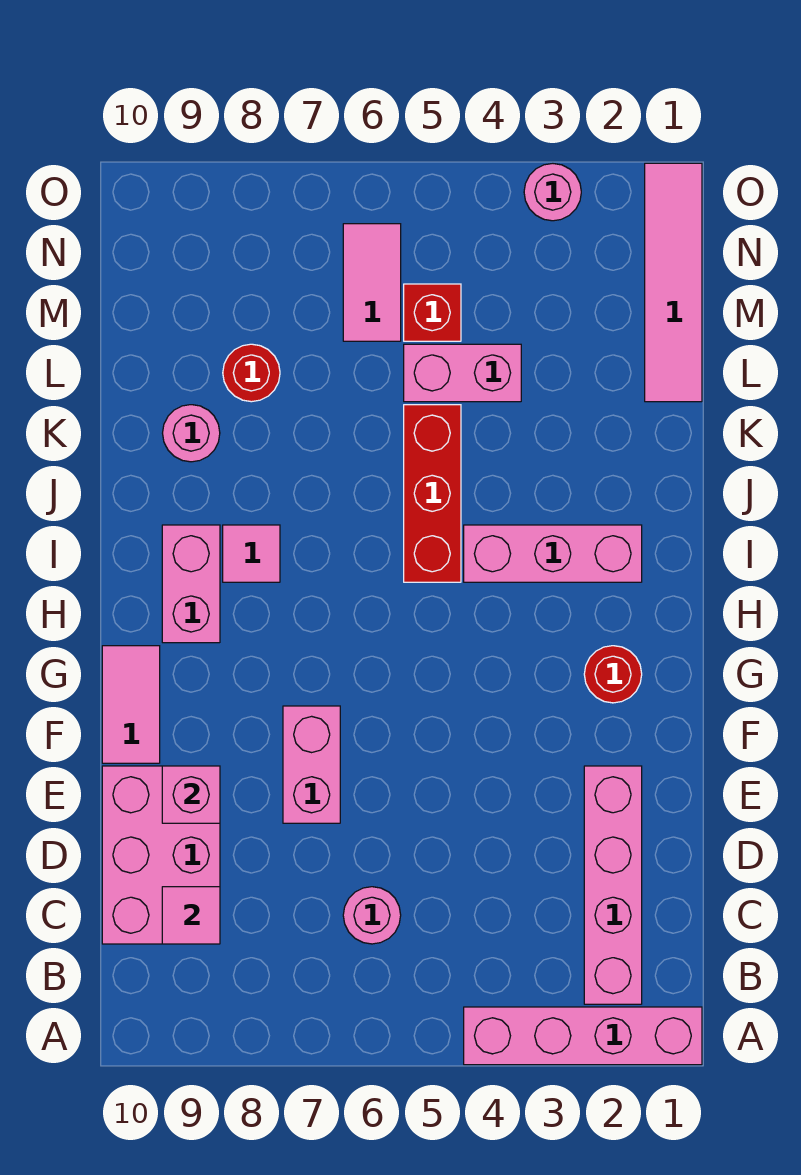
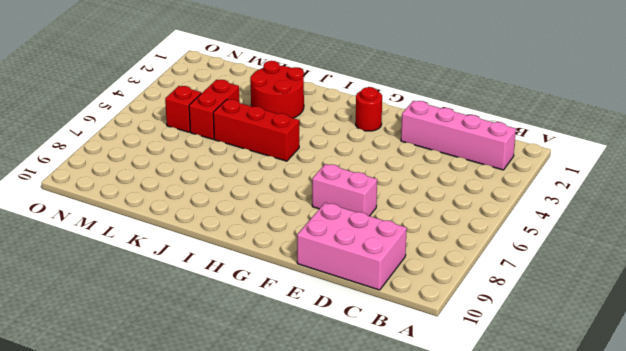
red 2x2 round brick [250,61,304,118] -> none
red 1x2 brick [189,80,240,139] -> pink 1x2 brick [404,344,521,402]
none -> pink 1x4 brick [464,1007,702,1065]
none -> pink 1x1 round brick [343,887,401,944]
none -> pink 1x2 tile [102,646,160,763]

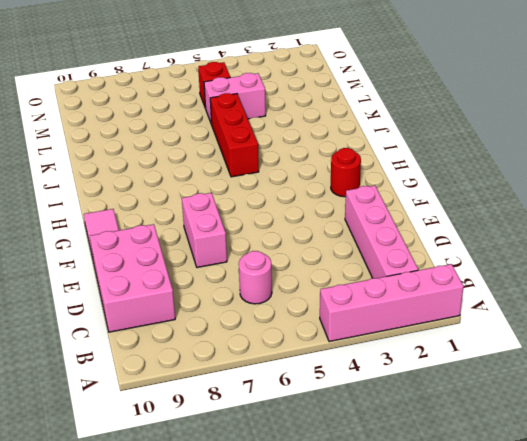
none -> pink 1x2 brick [162,525,220,643]
none -> pink 1x3 brick [464,525,642,582]
none -> pink 1x1 tile [223,525,280,582]

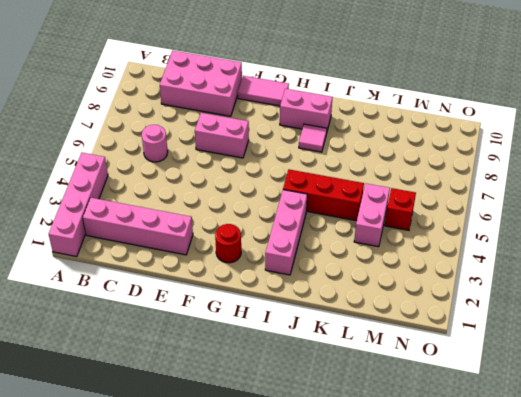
none -> pink 1x1 round brick [163,405,220,462]
none -> pink 1x4 tile [645,163,702,402]
none -> red 1x1 round brick [223,344,280,402]

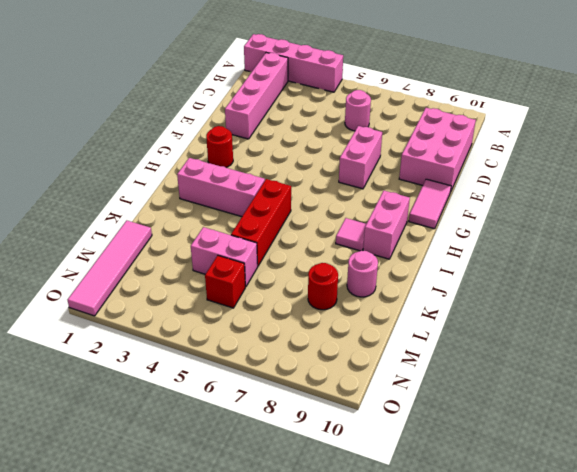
none -> pink 1x2 tile [343,224,401,341]
none -> pink 1x1 round brick [524,163,581,221]
none -> pink 1x1 tile [162,887,220,944]

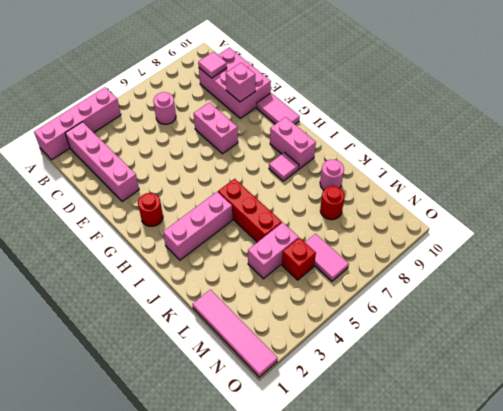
none -> pink 1x1 round brick [524,163,581,221]

